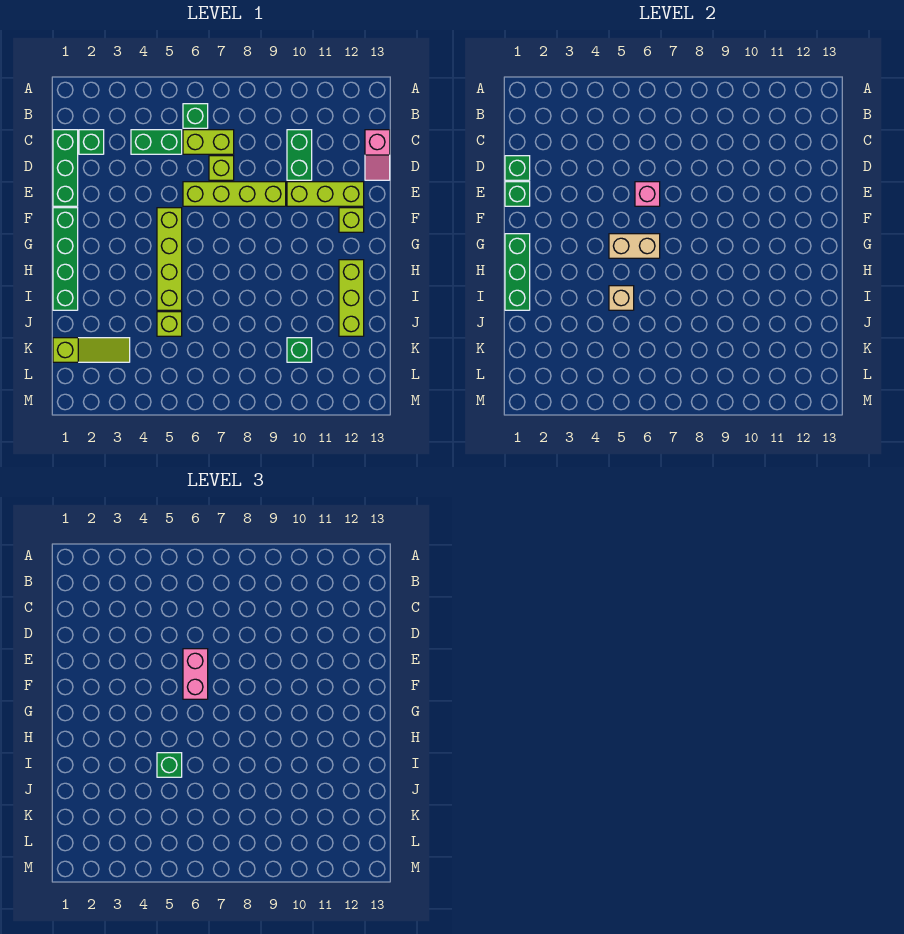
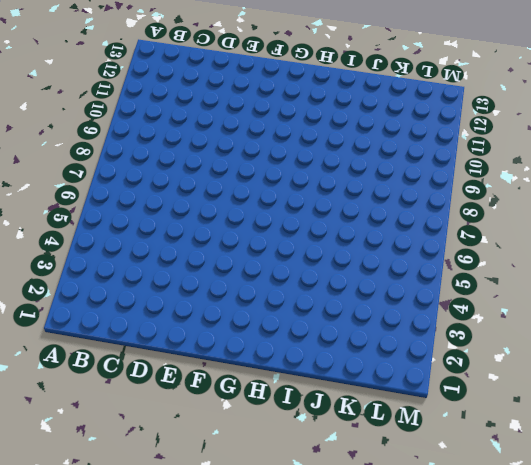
none -> green 1x1 brick [183,104,208,128]
none -> green 1x3 brick [53,130,78,206]
none -> green 1x1 brick [79,130,104,154]

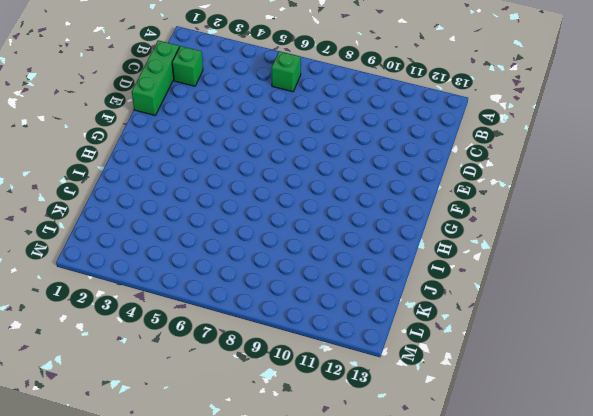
none -> green 1x2 brick [131,130,182,154]
none -> lime 1x2 brick [183,130,234,154]
none -> green 1x2 brick [287,130,312,180]

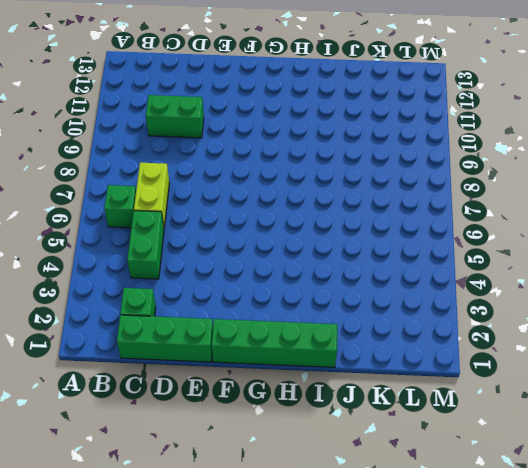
none -> pink 1x2 slope [365,130,390,180]
none -> lime 1x1 brick [209,156,234,180]
none -> lime 1x4 brick [183,182,286,206]

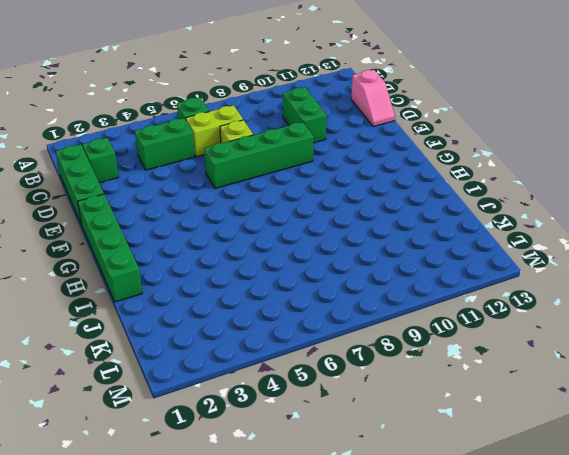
green 1x4 brick [204,122,314,188] -> lime 1x4 brick [183,182,286,206]
none -> lime 1x3 brick [287,182,364,206]
none -> lime 1x4 brick [157,208,182,310]
none -> lime 1x1 brick [339,208,364,232]

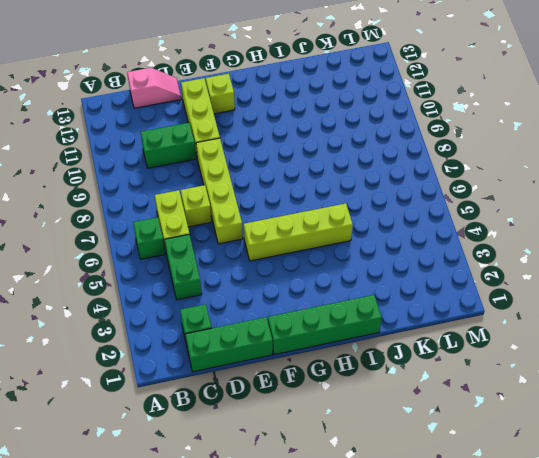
none -> lime 1x3 brick [339,260,364,336]
none -> lime 1x1 brick [157,312,182,336]
none -> lime 1x3 slope [53,338,130,362]

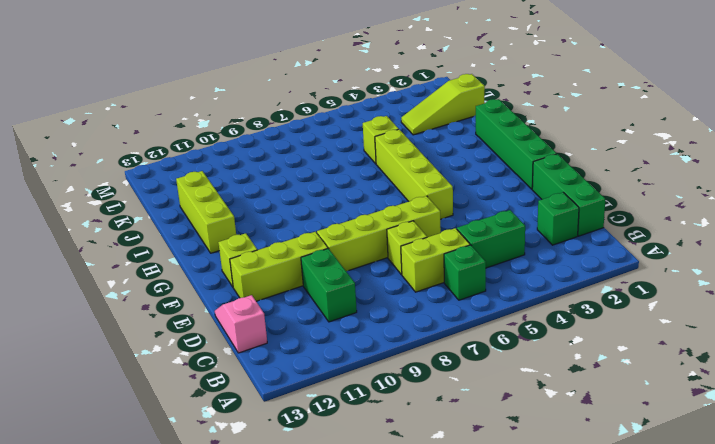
none -> green 1x1 brick [287,338,312,362]
none -> green 1x1 brick [505,156,530,180]
none -> green 1x1 brick [505,182,530,206]

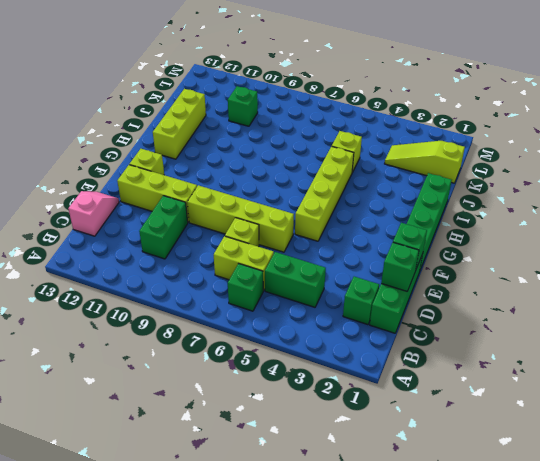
none -> pink 1x1 brick [635,182,660,206]
none -> green 1x3 brick [505,234,530,310]
none -> tan 1x2 brick [609,234,660,258]

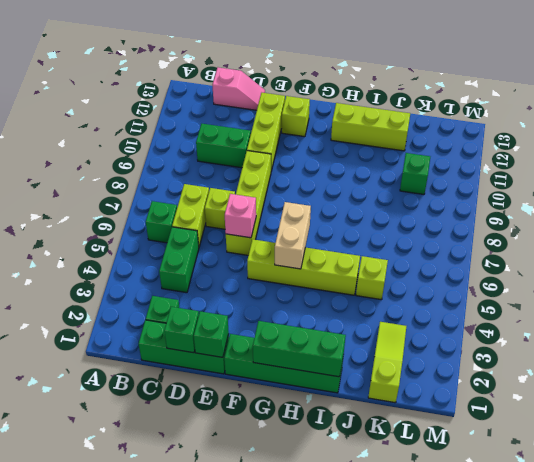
none -> tan 1x1 brick [609,286,634,310]
none -> pink 1x2 brick [183,649,208,699]
none -> green 1x1 brick [157,753,182,777]

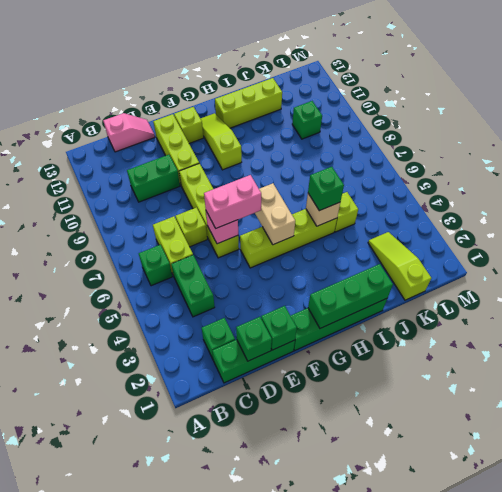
lime 1x3 slope [200,113,242,170] -> none

